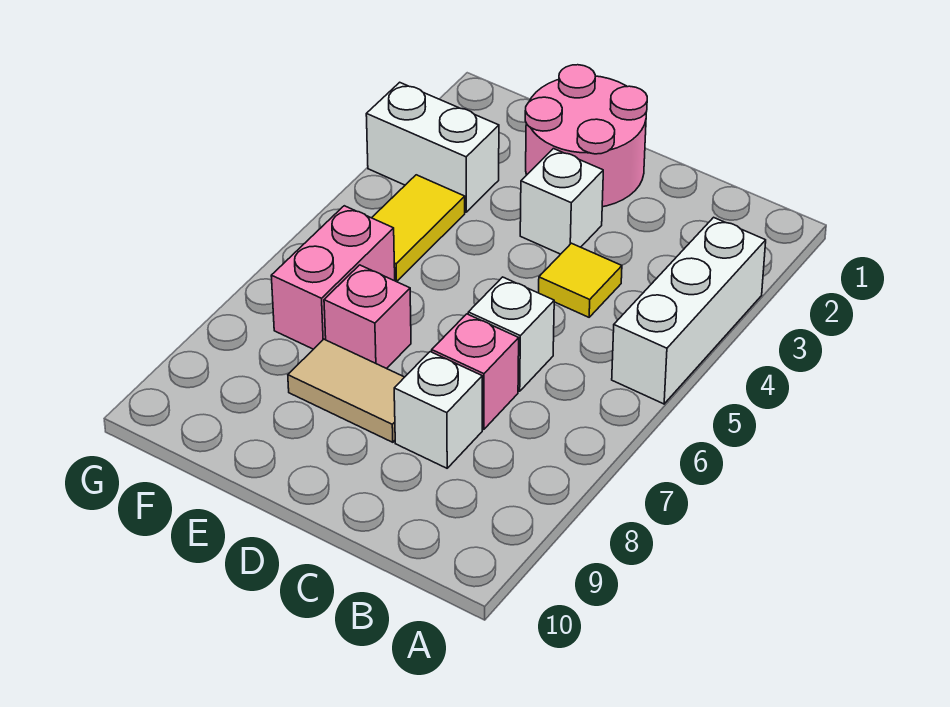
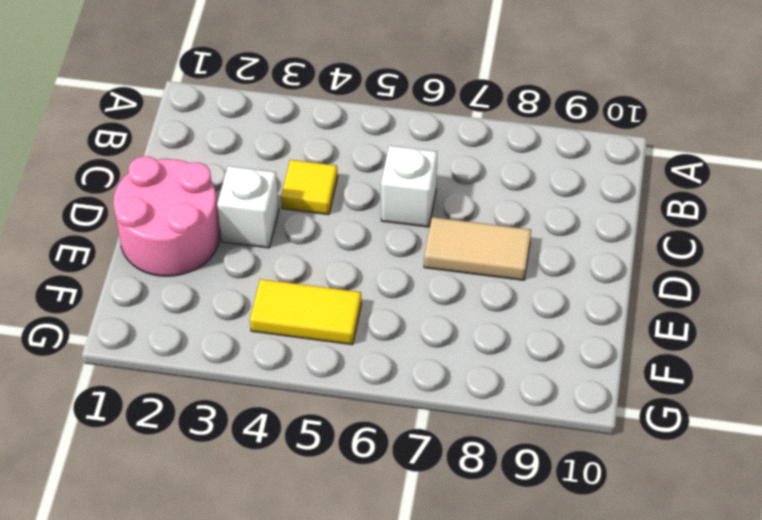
tan 1x2 tile [424,217,531,280] -> tan 1x2 tile turned to [288,339,404,442]
none -> white 1x3 brick [612,217,766,404]
none -> pink 1x1 brick [432,314,519,429]
none -> white 1x1 brick [394,352,482,468]

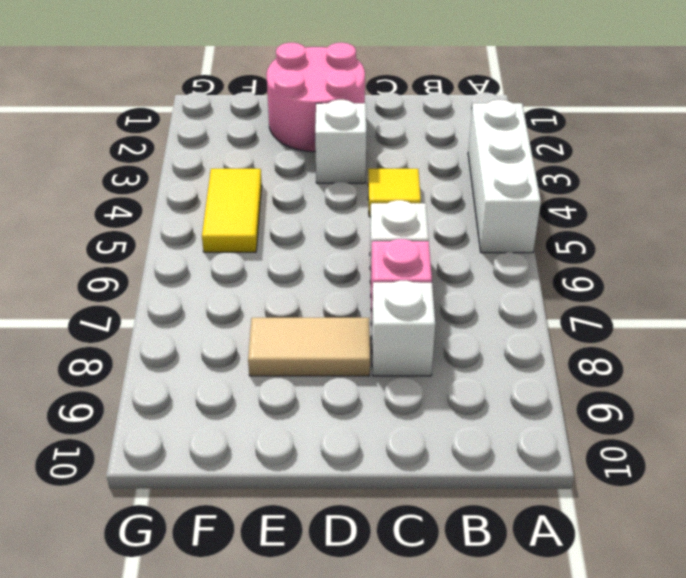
none -> pink 1x1 brick [324,265,411,369]
none -> white 1x2 brick [366,82,499,212]
none -> pink 1x2 brick [271,206,395,349]

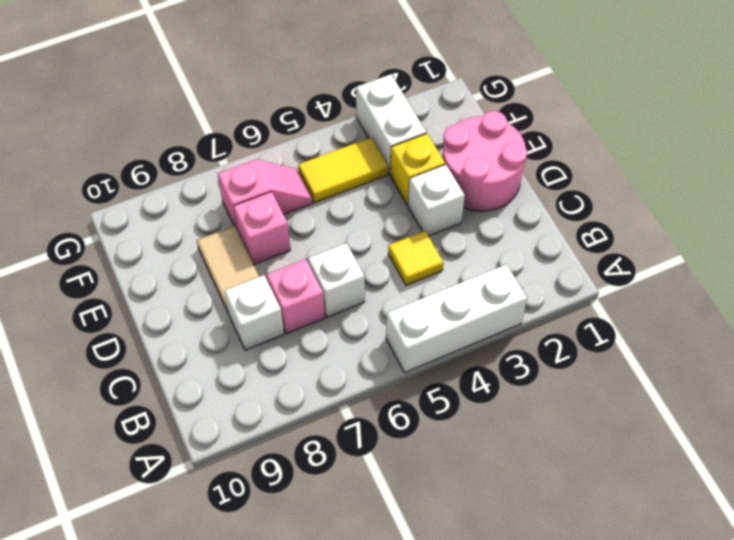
yellow 1x1 brick [390,134,445,205] -> none
pink 1x2 slope [218,159,313,229] -> pink 1x2 brick [271,206,395,349]

